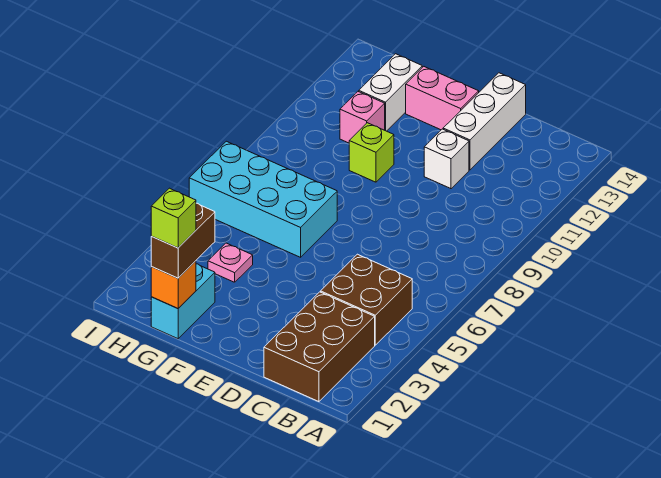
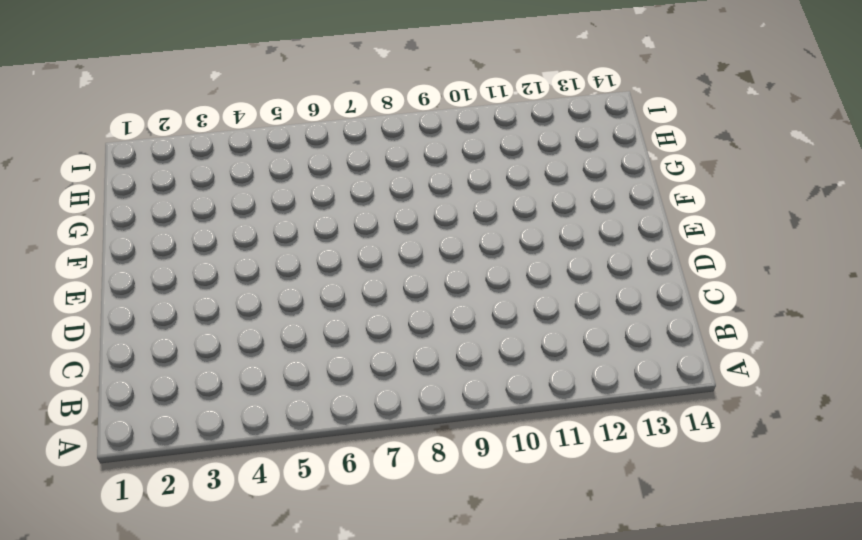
none -> brown 2x3 brick [264,292,375,402]
none -> brown 2x2 brick [321,254,412,345]
none -> white 1x1 brick [424,129,469,189]

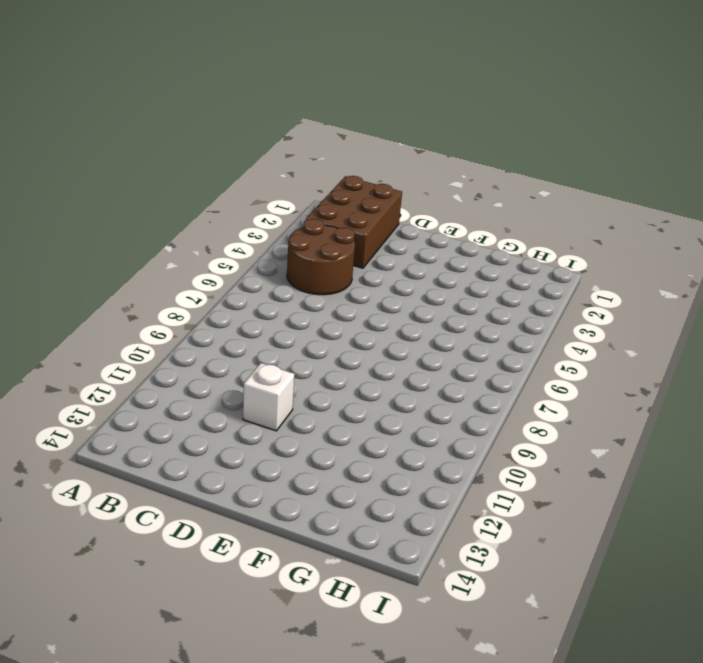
brown 2x2 round brick [287,219,355,295] -> brown 2x2 brick [321,254,412,345]
none -> white 1x3 brick [443,73,526,170]
none -> pink 1x2 brick [406,67,479,130]
none -> cyan 2x4 brick [189,141,337,257]

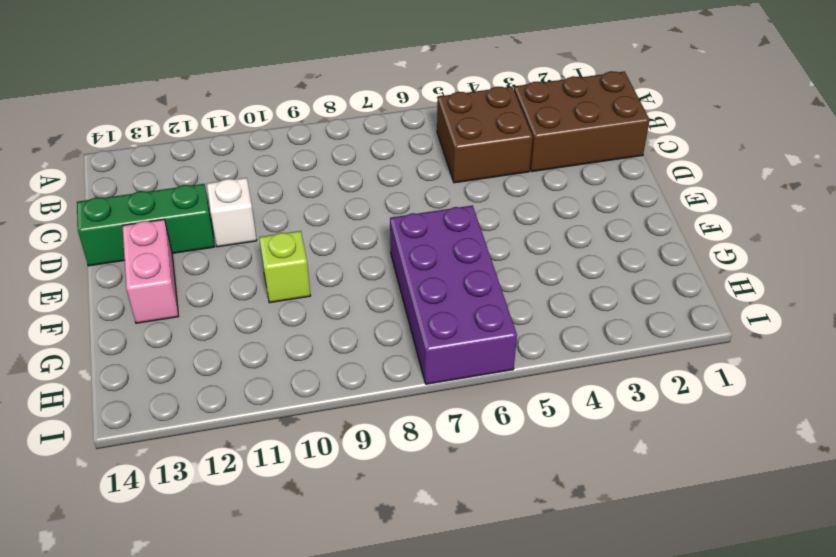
green 1x3 brick [77,184,215,266] -> white 1x3 brick [443,73,526,170]
purple 2x4 brick [390,205,517,384] -> cyan 2x4 brick [189,141,337,257]
none -> cyan 1x2 brick [151,264,215,339]
none -> pink 1x1 plate [208,243,253,282]
none -> pink 1x1 brick [340,91,385,143]

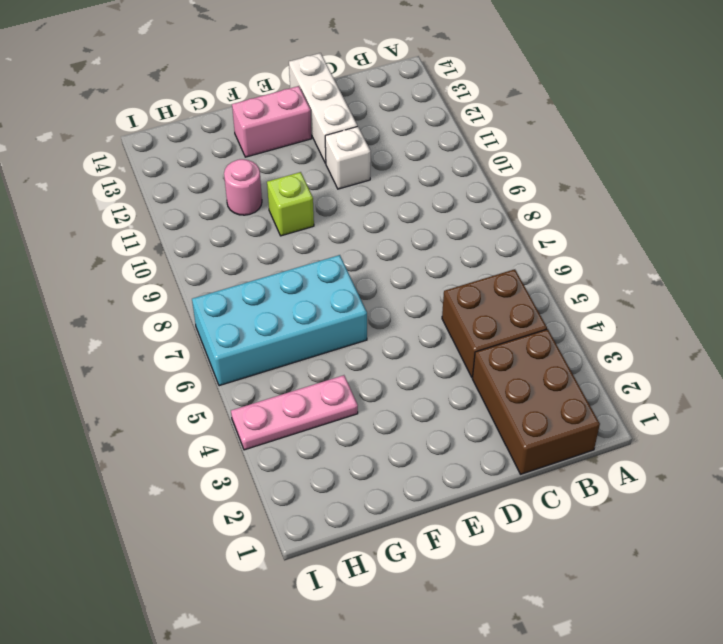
pink 1x3 plate [231,375,358,450] -> pink 1x1 plate [208,243,253,282]
pink 1x1 round brick [224,159,262,215] -> pink 1x1 brick [340,91,385,143]
none -> cyan 1x2 brick [151,264,215,339]
none -> white 1x2 brick [359,54,422,131]
none -> orange 1x1 brick [151,261,196,308]

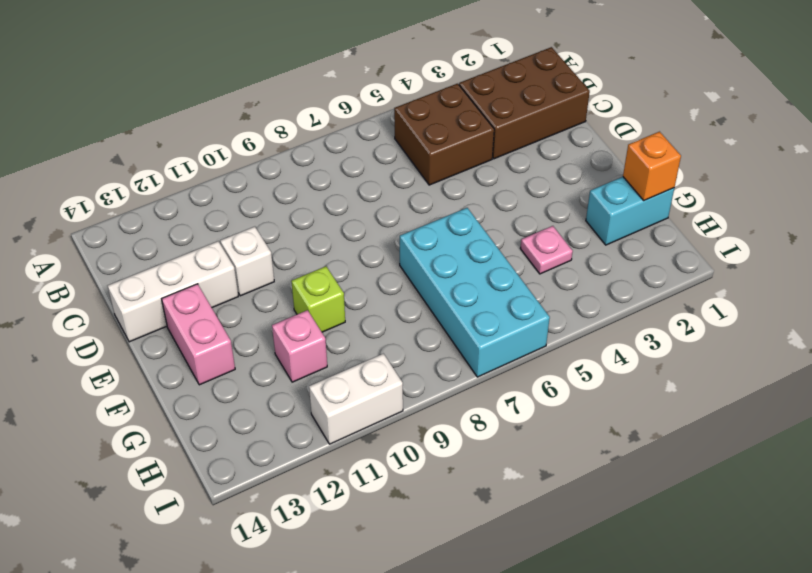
white 1x2 brick [309,354,403,444] -> white 1x2 brick moved to [359,54,422,131]
none -> brown 1x2 brick [151,203,215,278]
none -> lime 1x1 brick [151,188,196,248]

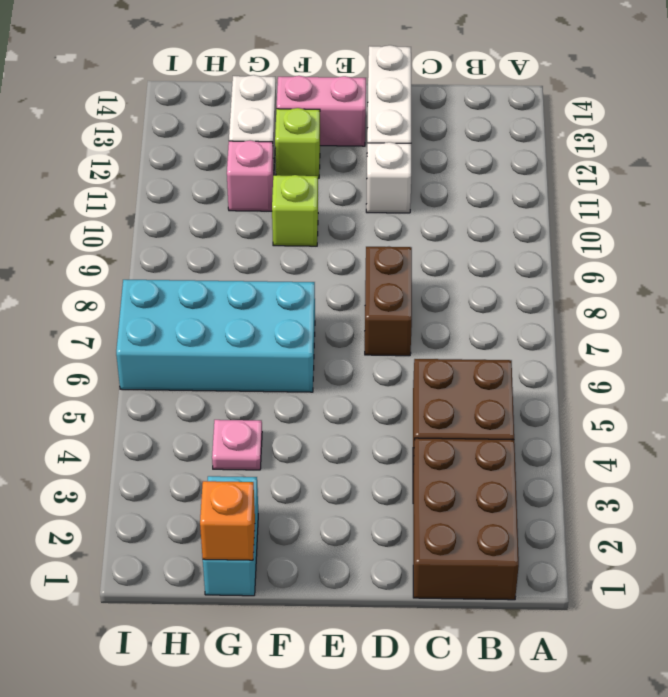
brown 1x2 brick [365,247,412,356] -> brown 1x2 brick moved to [151,203,215,278]
lime 1x1 brick [275,108,320,178] -> lime 1x1 brick moved to [151,188,196,248]

